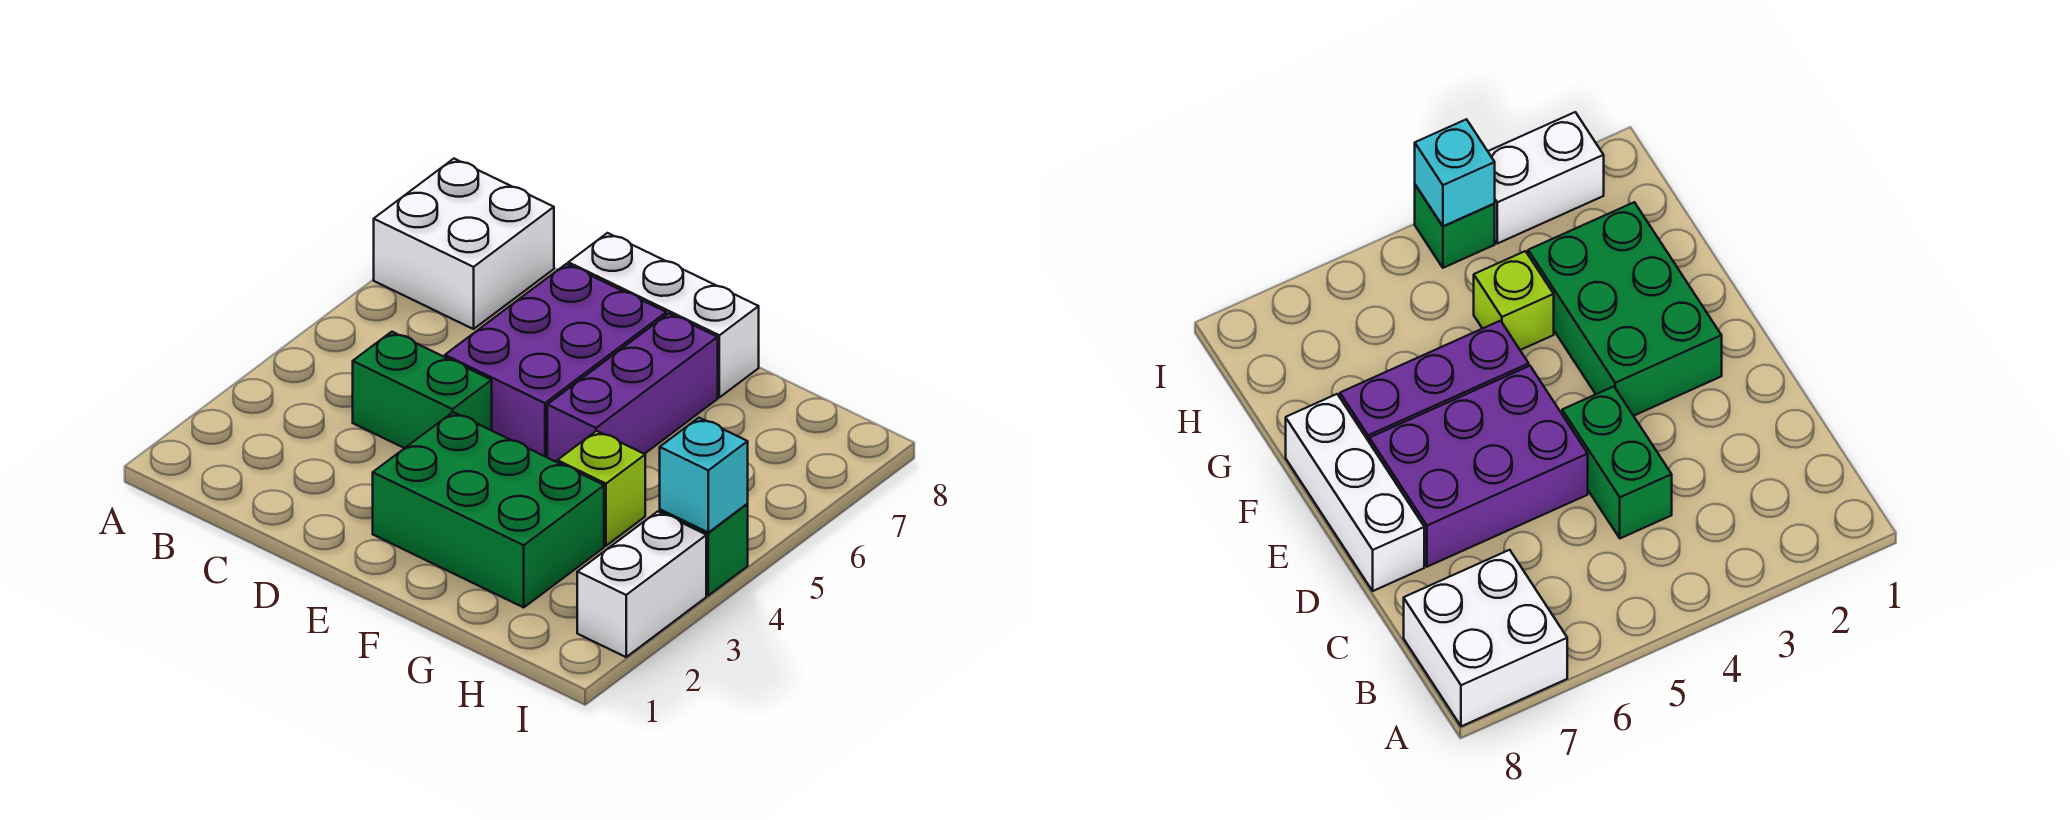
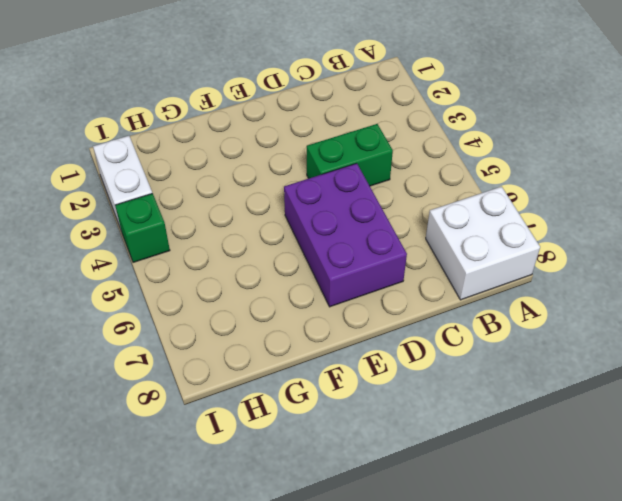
none -> white 1x3 brick [568,233,759,397]
none -> green 2x3 brick [373,412,604,607]

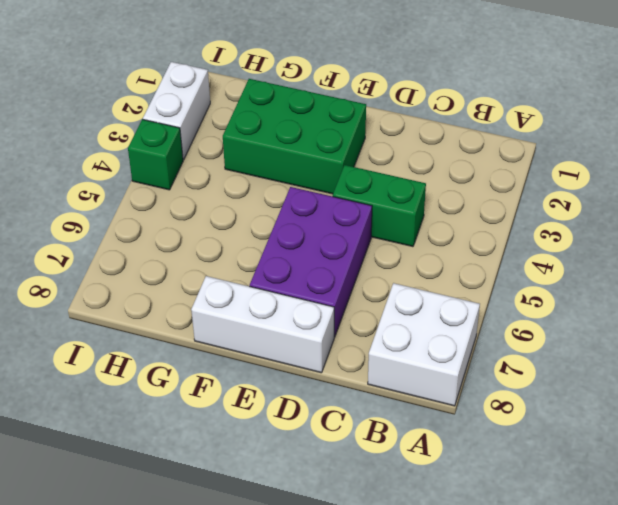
none -> purple 1x3 brick [547,313,718,462]
none -> lime 1x1 brick [557,431,645,546]

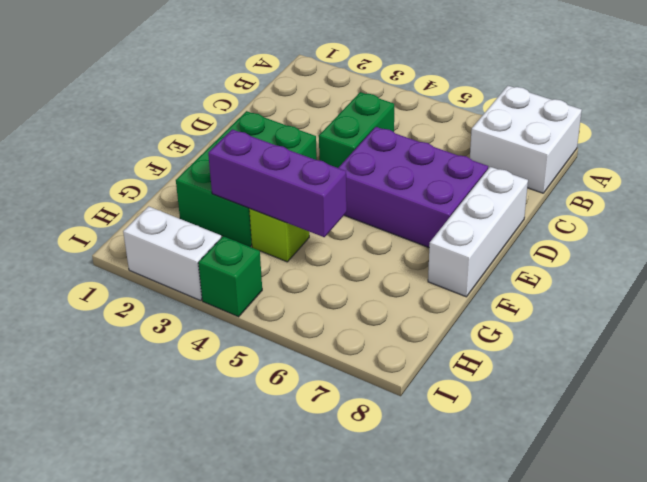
purple 1x3 brick [208,129,347,237] -> purple 1x3 brick moved to [547,313,718,462]
none -> cyan 1x1 brick [660,418,748,532]

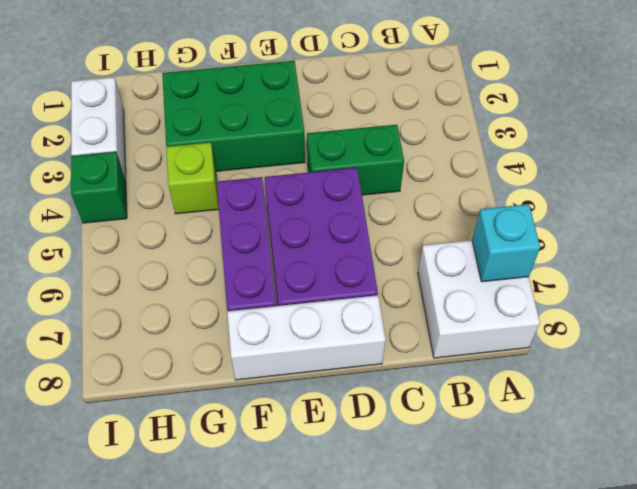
cyan 1x1 brick [472,204,540,282] -> cyan 1x1 brick moved to [660,418,748,532]

